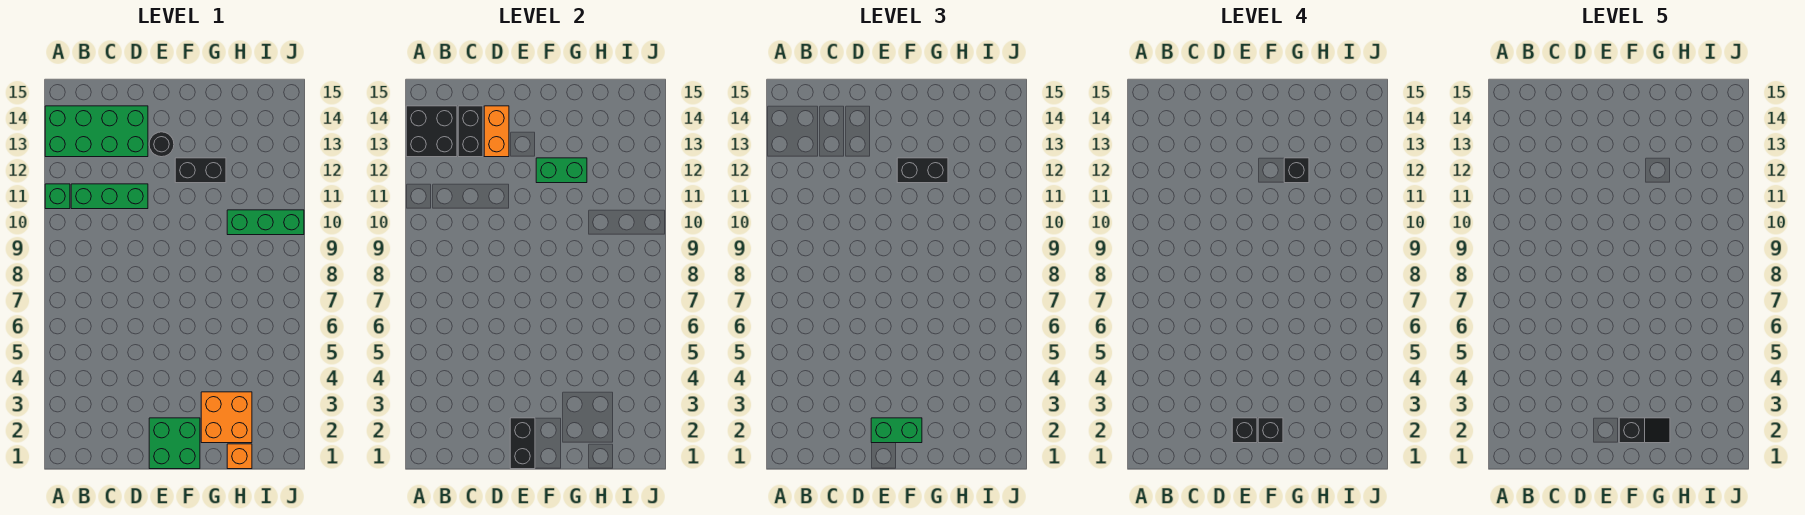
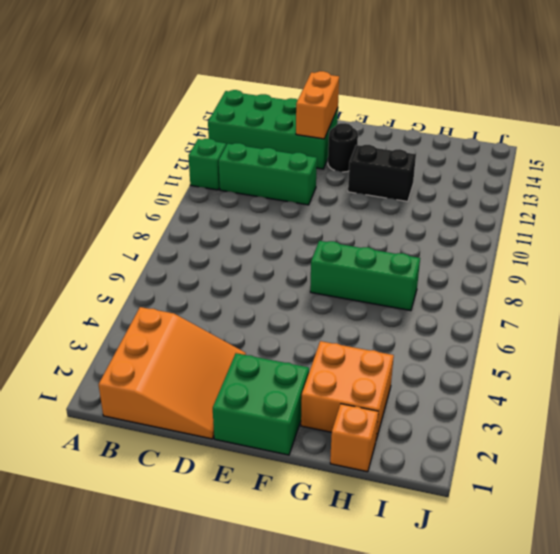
orange 3x3 slope [98,307,246,439] -> none
green 1x3 brick [310,241,420,311] -> green 1x3 brick moved to [227,210,304,235]
none -> black 2x2 brick [406,106,457,157]
none -> black 1x2 brick [458,106,483,157]
none -> black 1x2 brick [510,418,535,469]

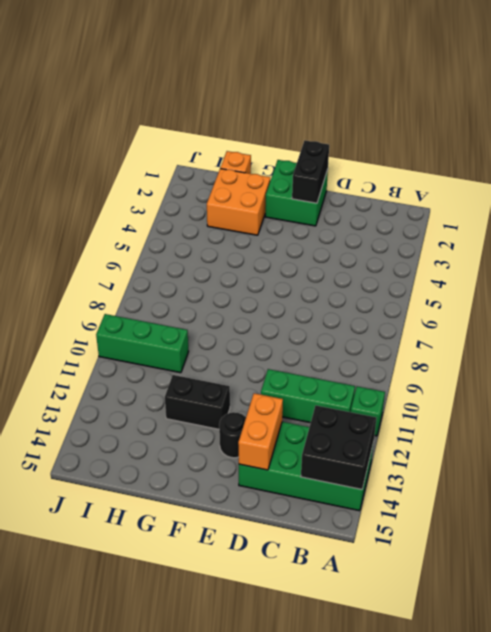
none -> black 1x2 brick [458,106,483,157]
none -> green 1x2 brick [536,158,587,183]
none -> green 1x2 brick [871,418,922,443]

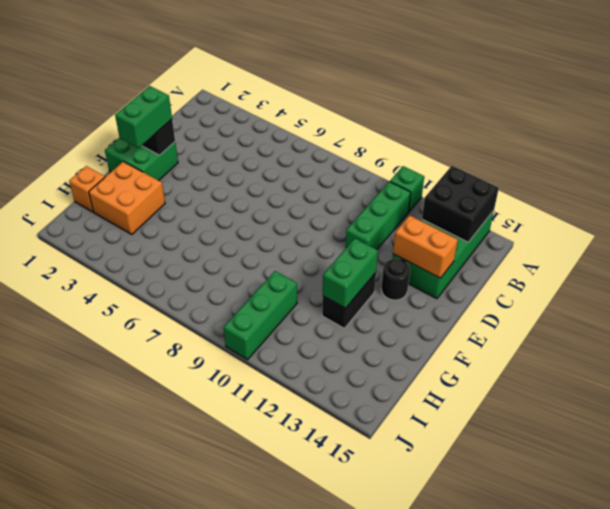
none -> black 1x2 brick [458,106,483,157]
none -> black 1x2 brick [897,158,948,183]
none -> black 1x1 brick [1232,418,1257,443]

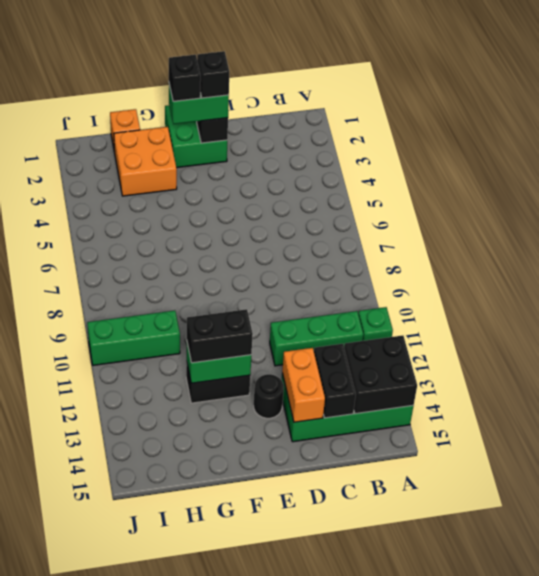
none -> black 1x1 brick [1284,158,1309,183]
none -> black 1x2 slope [1619,418,1670,443]

